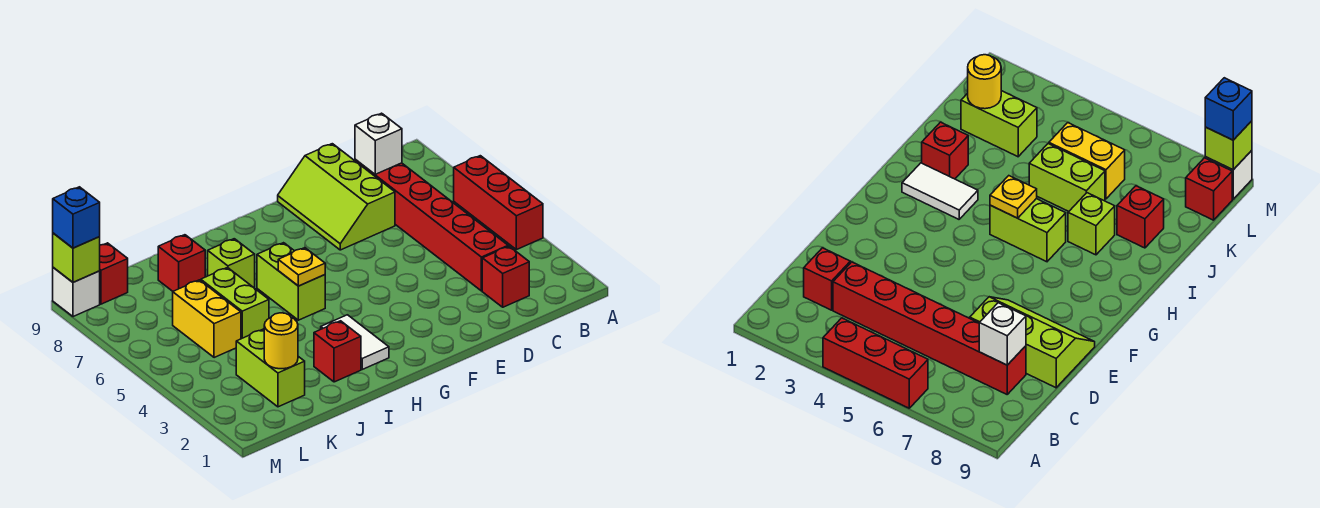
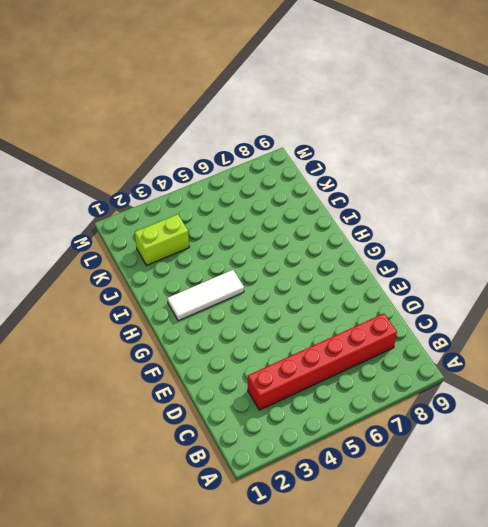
white 1x3 tile [167,270,244,321] -> white 1x2 tile [321,315,389,369]
none -> red 1x3 brick [454,156,543,250]
none -> red 1x1 brick [482,246,529,307]
none -> lime 2x3 slope [278,144,395,250]

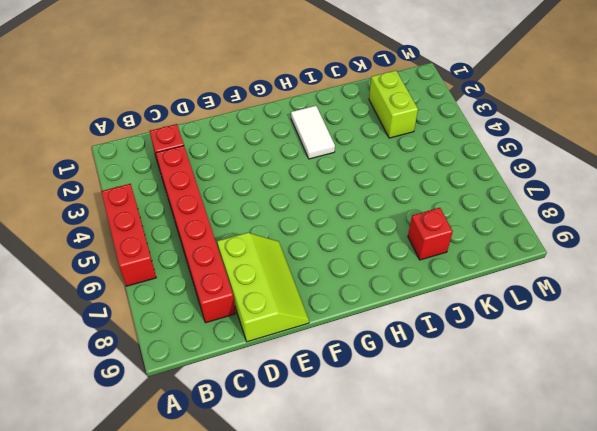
none -> lime 1x2 brick [257,243,325,320]
none -> red 1x1 brick [314,321,361,382]
none -> lime 1x1 brick [208,239,255,288]

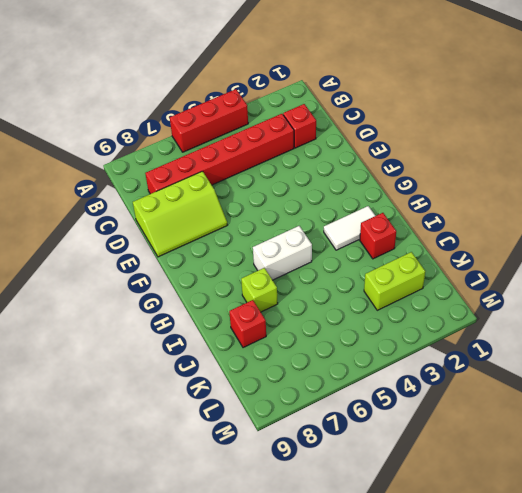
white 1x2 brick [253,226,312,280] -> lime 1x2 brick [257,243,325,320]
none -> lime 1x2 brick [201,268,269,339]
none -> yellow 1x2 brick [173,280,241,358]
none -> red 1x1 brick [100,243,128,304]

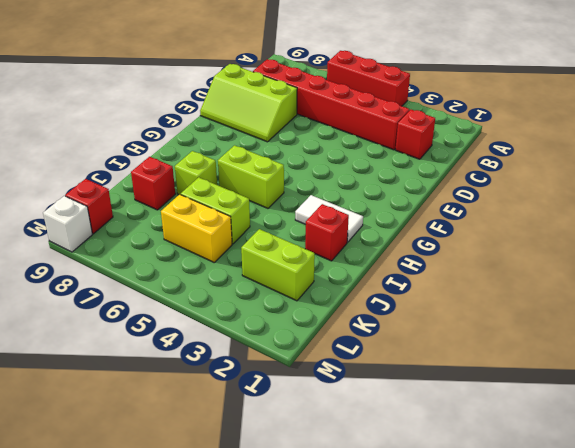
none -> white 1x1 brick [355,113,402,174]
none -> yellow 1x1 plate [278,248,325,286]
none -> yellow 1x1 round brick [264,313,298,369]

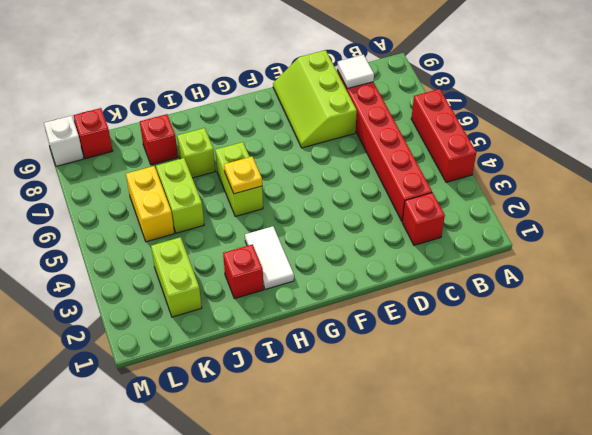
white 1x1 tile [337,55,374,89] -> white 1x1 brick [355,113,402,174]
none -> yellow 1x1 round brick [264,313,298,369]
none -> lime 1x1 brick [53,233,100,282]
none -> blue 1x1 brick [53,187,100,248]

